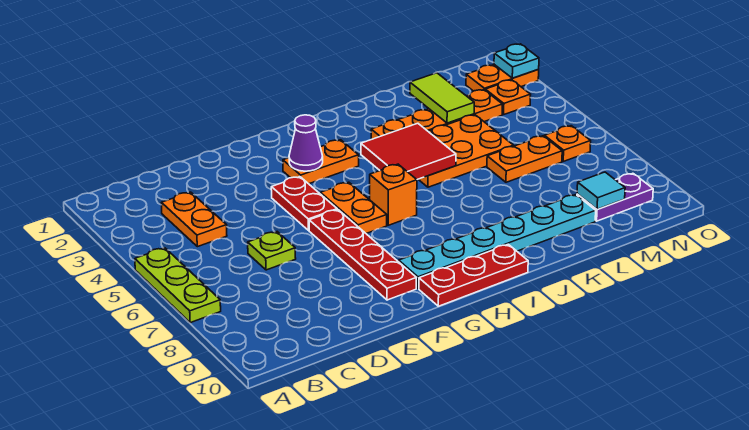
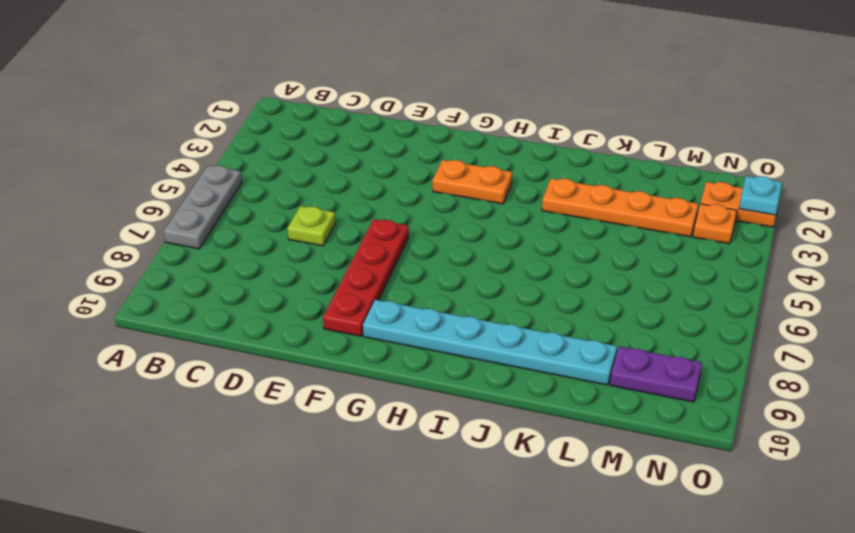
grey 1x3 plate [164,165,242,249] -> lime 1x3 plate [135,248,221,323]
none -> orange 1x2 plate [161,192,227,247]
none -> red 1x2 plate [271,177,337,230]
none -> orange 1x2 plate [320,182,387,233]

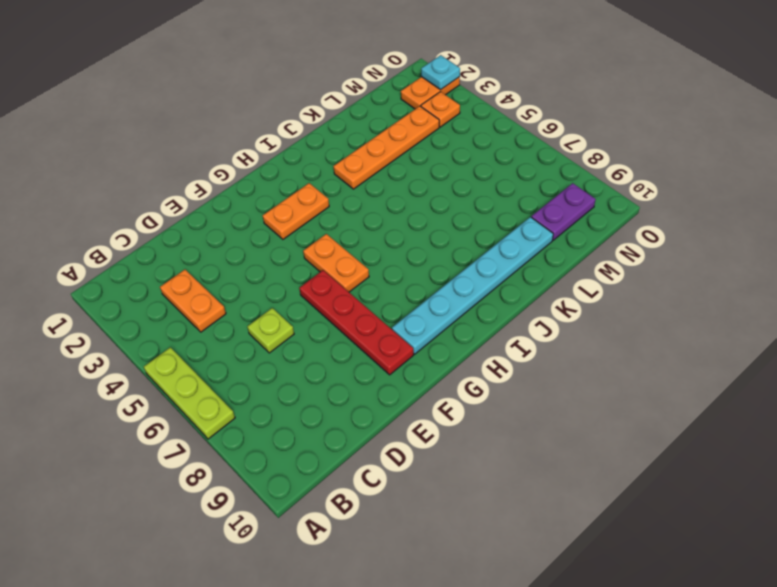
none -> red 1x2 plate [271,177,337,230]
none -> red 1x3 plate [419,244,528,306]
none -> orange 1x1 brick [370,164,417,225]

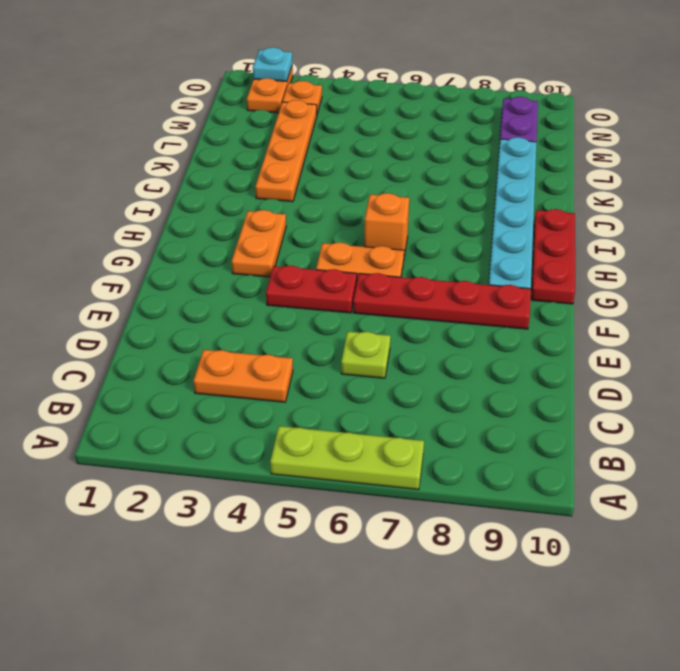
none -> orange 2x3 plate [418,115,514,187]
none -> orange 1x2 plate [487,136,562,182]
none -> orange 1x1 plate [544,126,591,161]

